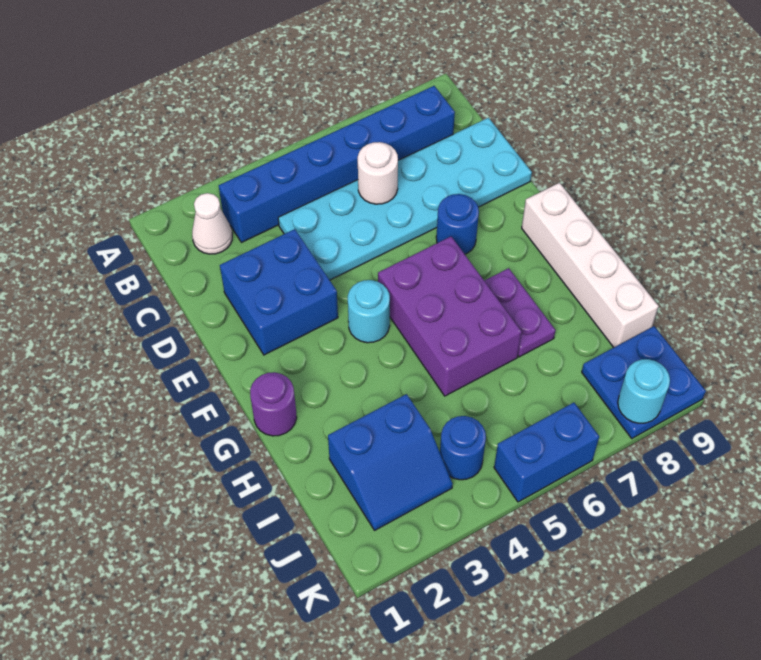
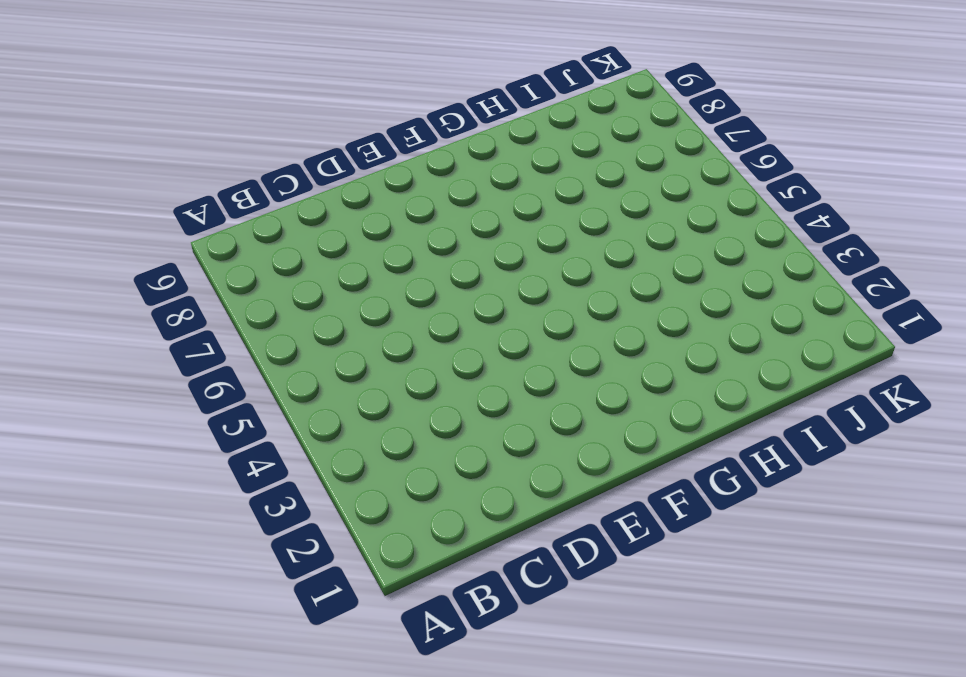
none -> white 1x1 cone [192,193,232,254]
none -> blue 1x6 brick [219,86,455,242]
none -> cyan 2x6 plate [278,118,532,280]

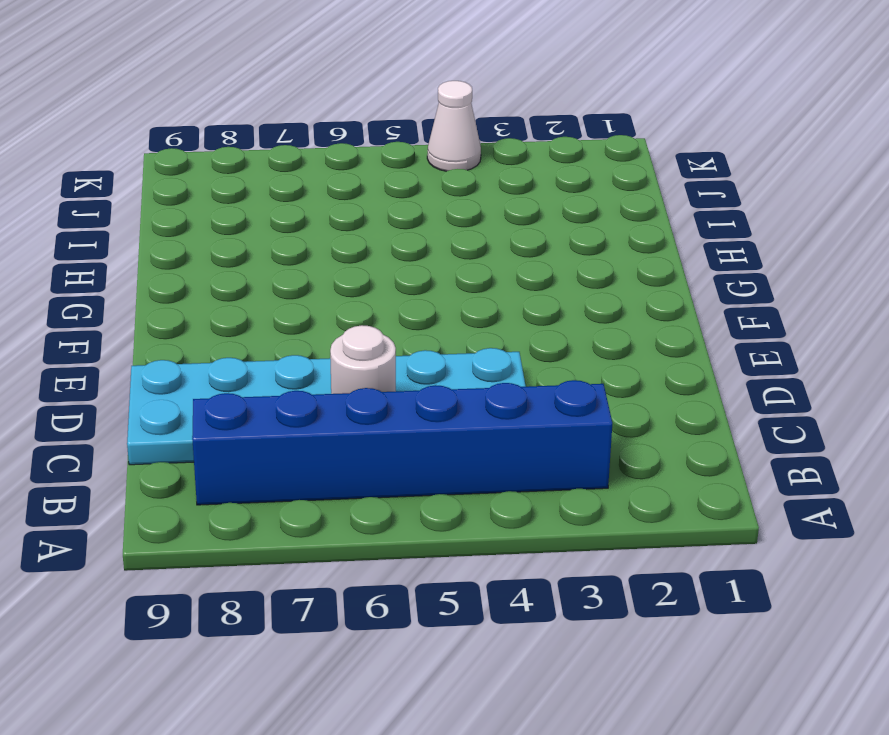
white 1x1 cone [427,81,481,171] -> white 1x1 cone moved to [192,193,232,254]
none -> blue 2x2 brick [220,229,338,355]
none -> blue 1x1 round brick [436,194,479,254]
none -> cyan 1x1 round brick [348,280,390,343]

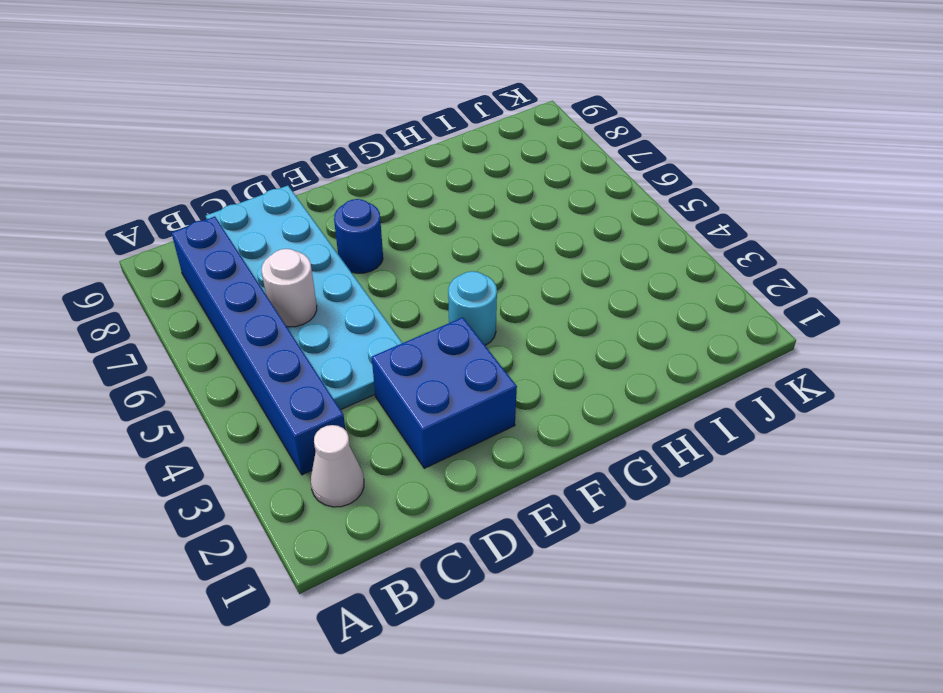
none -> purple 2x3 brick [378,237,522,396]
none -> white 1x4 brick [522,183,659,347]
none -> purple 1x1 round brick [250,372,297,436]

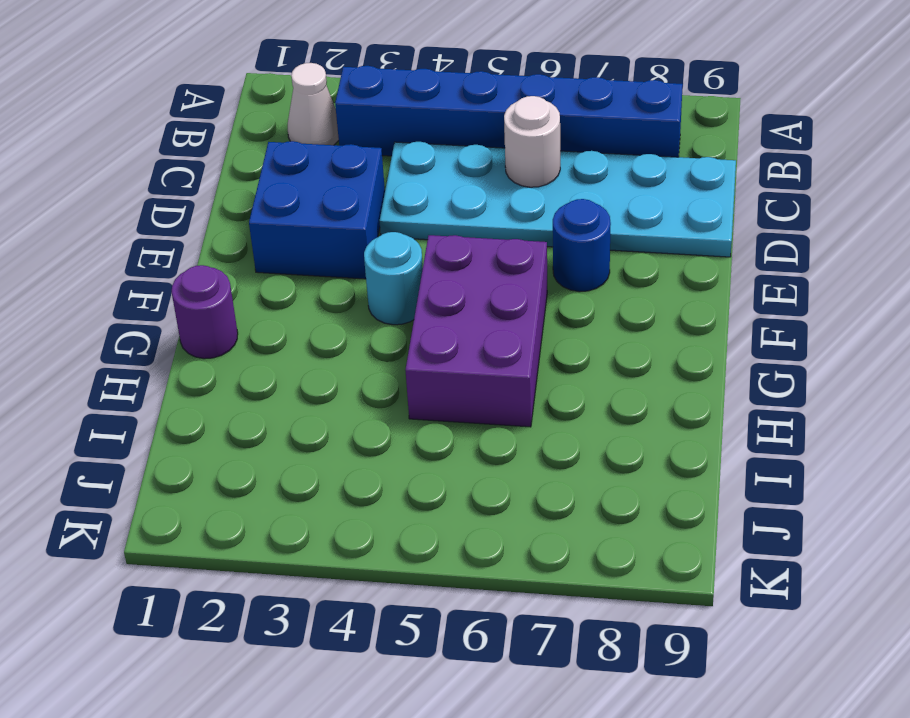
none -> white 1x4 brick [522,183,659,347]
none -> purple 1x2 plate [484,268,556,357]
none -> blue 2x2 slope [328,394,453,530]

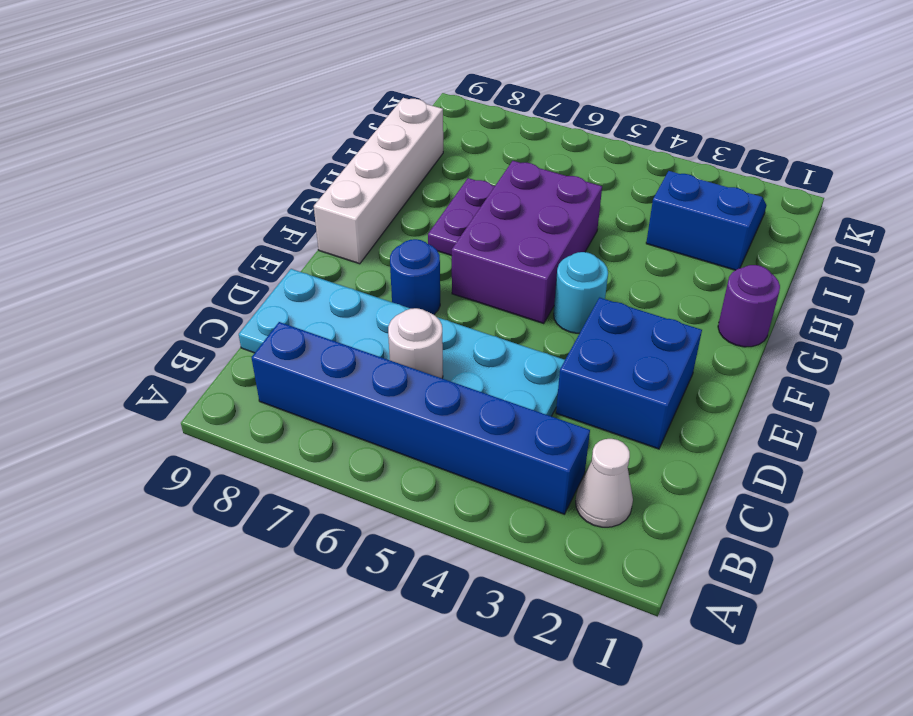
none -> blue 1x1 round brick [440,416,486,480]
none -> blue 2x2 plate [582,326,706,439]
none -> blue 1x2 brick [494,403,599,502]

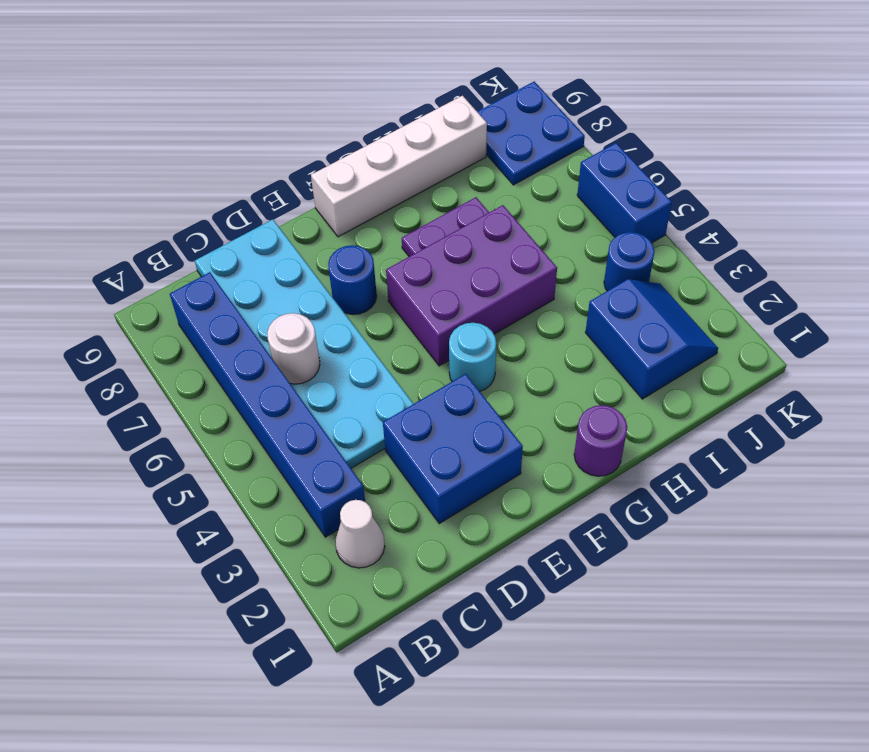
none -> cyan 1x1 round brick [618,359,670,423]

